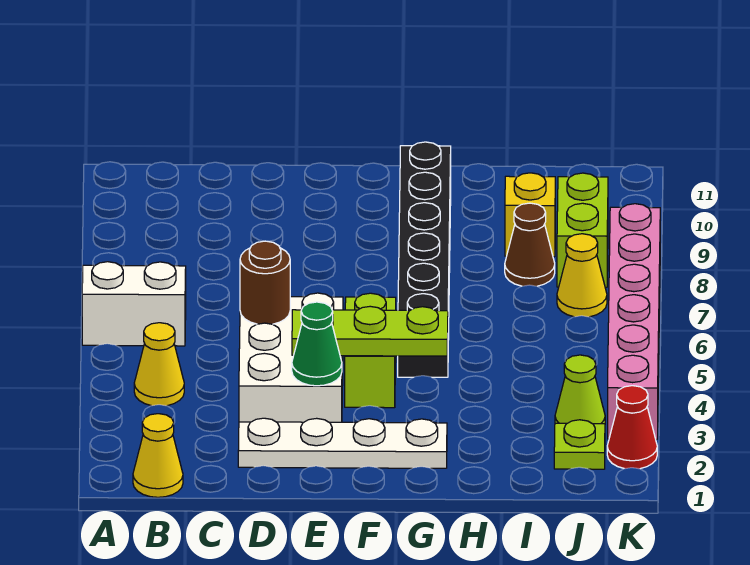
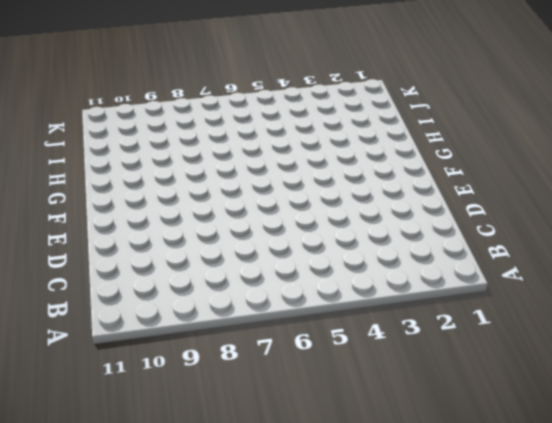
none -> white 1x2 brick [82,262,186,346]
none -> yellow 1x1 cone [133,414,183,497]
none -> yellow 1x1 cone [134,323,184,406]

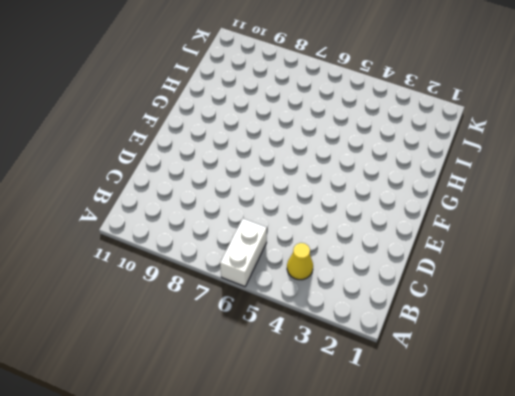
none -> yellow 1x1 cone [133,414,183,497]
none -> white 1x4 plate [238,418,447,468]
none -> white 2x3 brick [239,293,343,422]

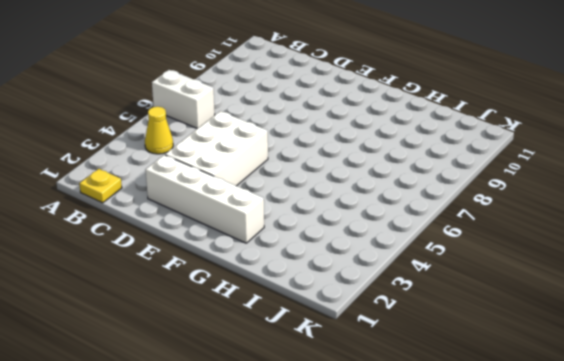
yellow 1x1 plate [79,169,122,203] -> yellow 1x1 cone [133,414,183,497]
white 1x4 brick [146,155,264,243] -> white 1x4 plate [238,418,447,468]
none -> lime 1x2 brick [345,293,396,408]
none -> black 1x6 brick [398,142,451,377]
none -> brown 1x1 cone [505,203,555,286]

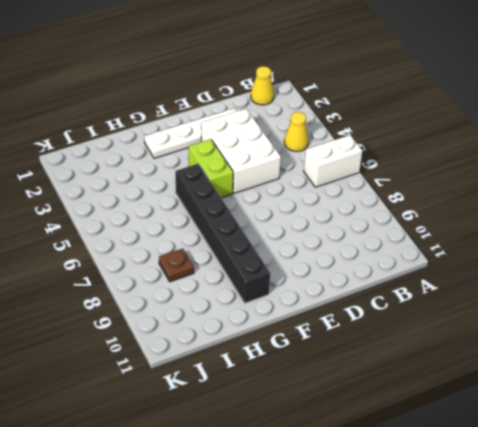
brown 1x1 plate [159,249,194,282] -> brown 1x1 cone [505,203,555,286]
none -> yellow 1x1 brick [505,173,555,257]
none -> lime 1x1 plate [554,420,605,469]
none -> lime 1x1 cone [555,355,605,424]

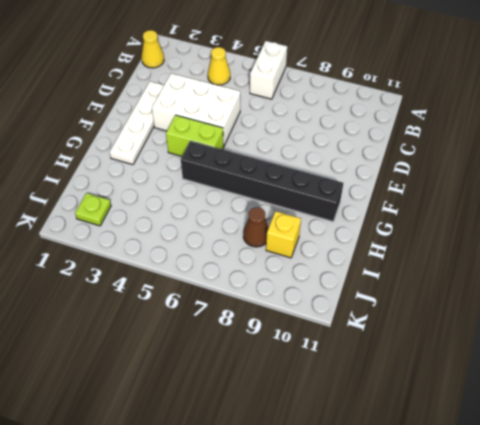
none -> lime 1x1 cone [555,355,605,424]
none -> yellow 1x1 cone [557,234,607,317]
none -> lime 1x2 brick [557,173,608,287]

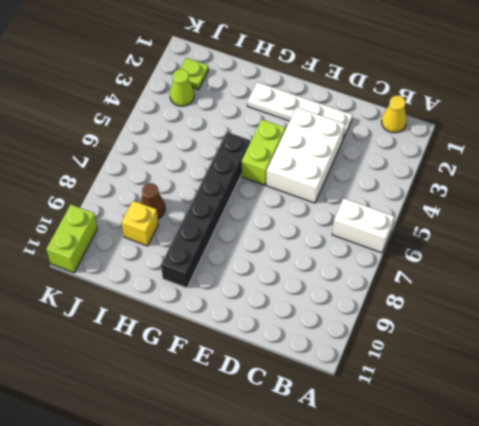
lime 1x2 brick [46,205,98,273] -> lime 1x2 brick moved to [557,173,608,287]
none -> yellow 1x1 cone [134,323,184,406]
none -> yellow 1x1 cone [557,234,607,317]
none -> red 1x1 cone [607,386,657,469]

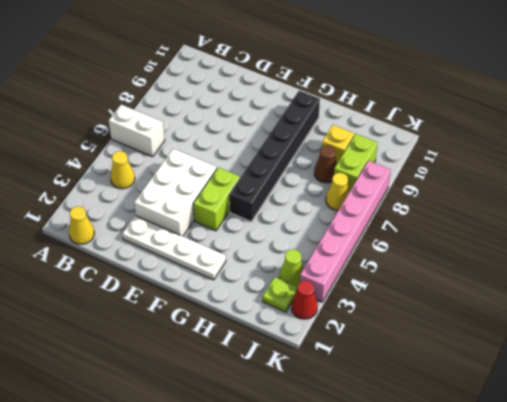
none -> brown 1x1 round brick [240,241,290,324]
none -> green 1x1 cone [292,302,342,386]
none -> lime 1x3 plate [292,306,448,356]

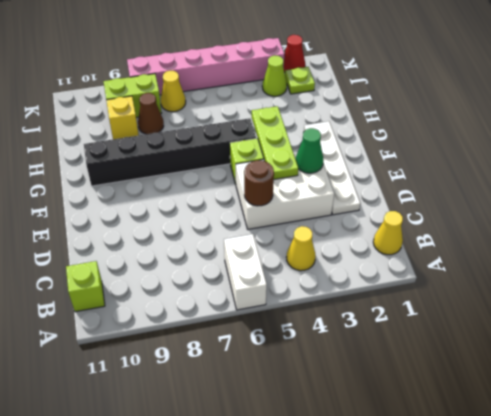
lime 1x1 brick [66,261,105,312] -> none

